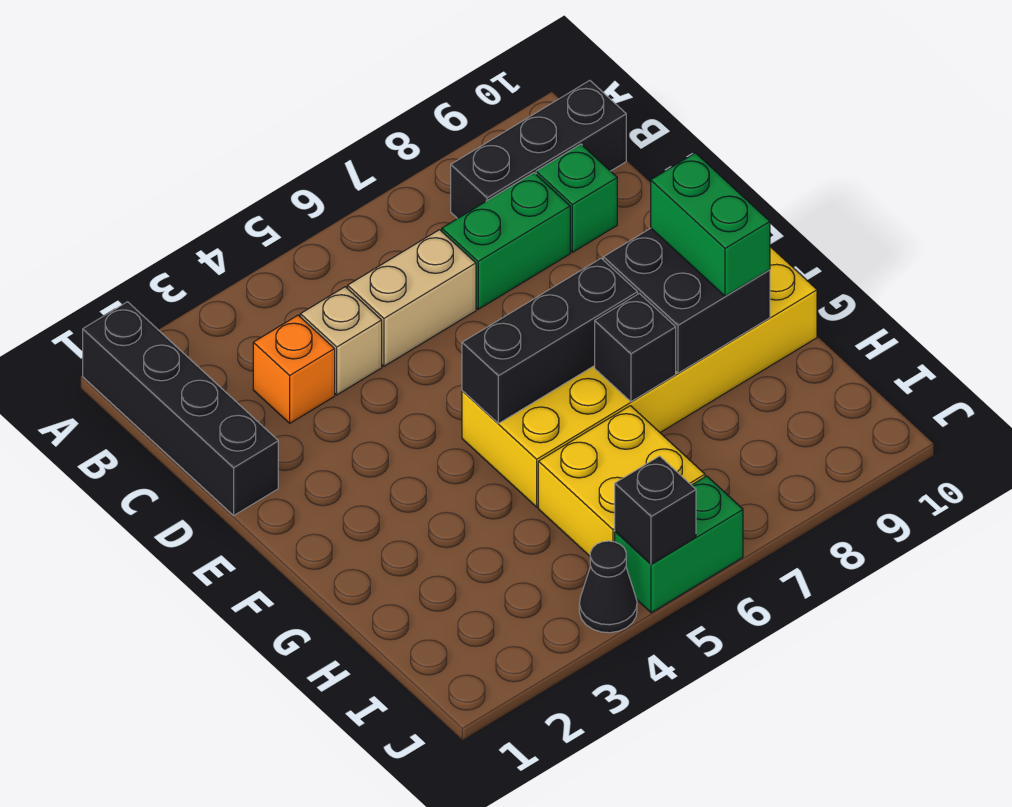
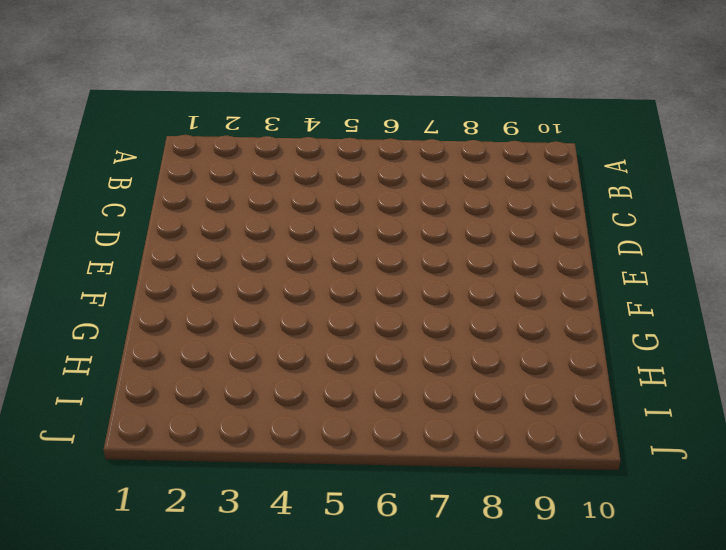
none -> black 1x4 brick [83,302,278,515]
none -> black 1x3 brick [451,81,626,219]
none -> orange 1x1 brick [253,315,335,423]

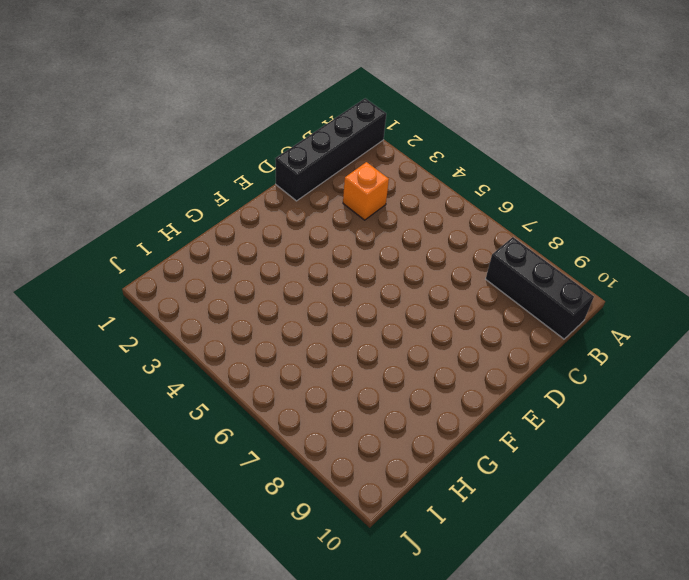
none -> tan 1x1 brick [300,287,382,395]
none -> tan 1x2 brick [348,230,476,366]
none -> green 1x2 brick [442,173,570,309]

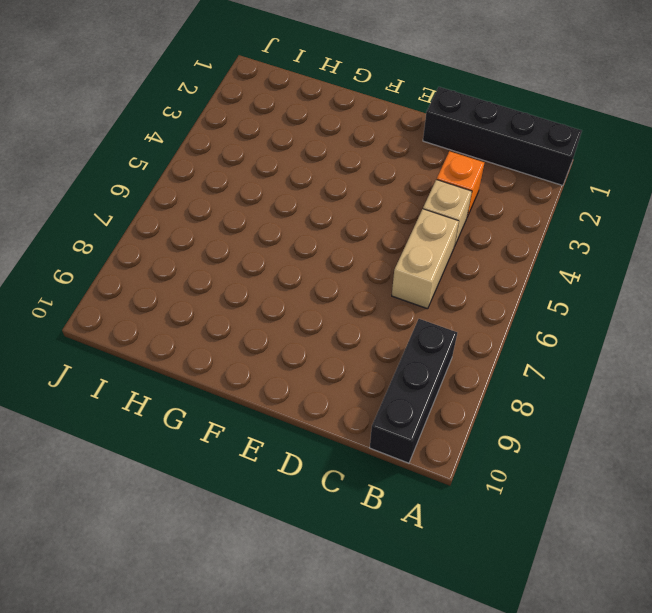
none -> green 1x2 brick [442,173,570,309]
none -> green 1x1 brick [536,144,617,252]
none -> yellow 2x6 brick [462,247,817,507]

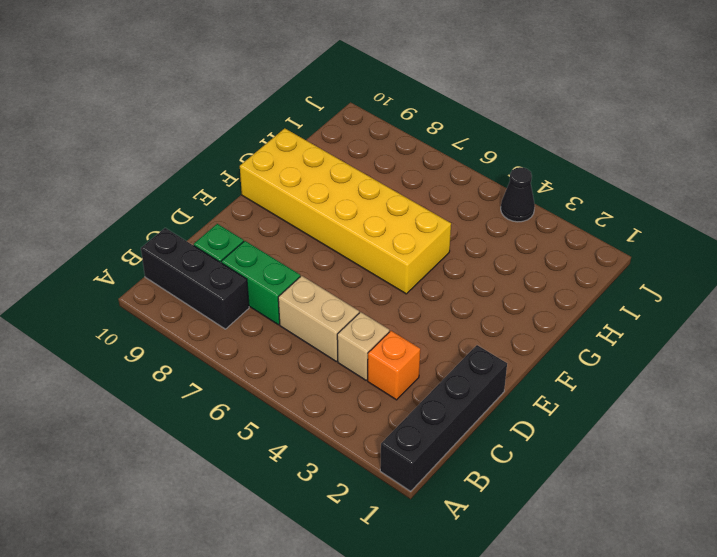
none -> yellow 2x2 brick [538,406,705,556]
none -> green 1x2 brick [615,476,743,613]
none -> black 1x3 brick [462,258,638,424]

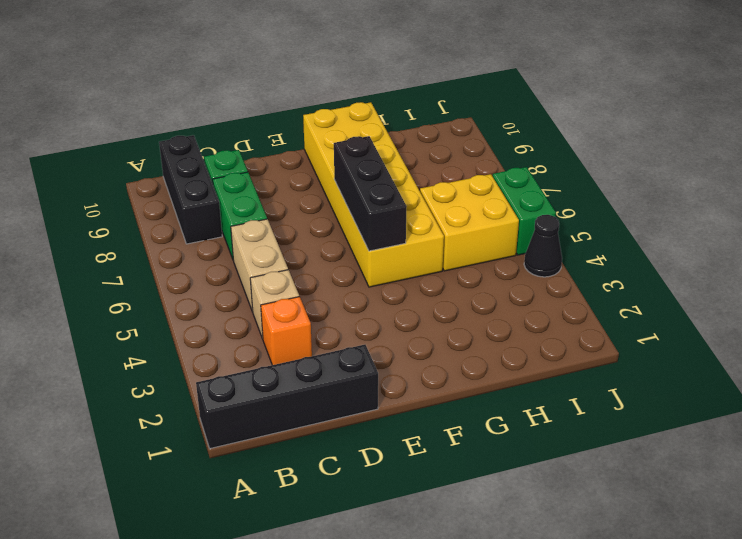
none -> black 2x2 brick [603,228,770,373]
none -> black 1x1 brick [595,294,676,402]
none -> black 1x1 brick [615,456,696,564]

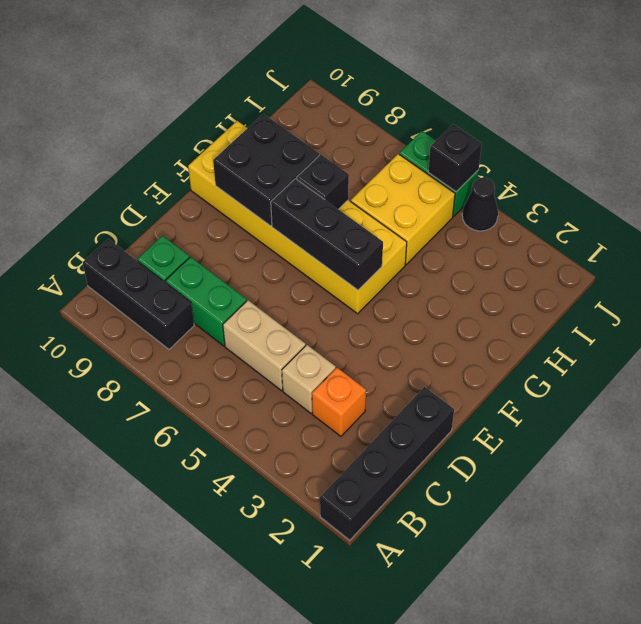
none -> green 1x2 brick [651,153,770,296]

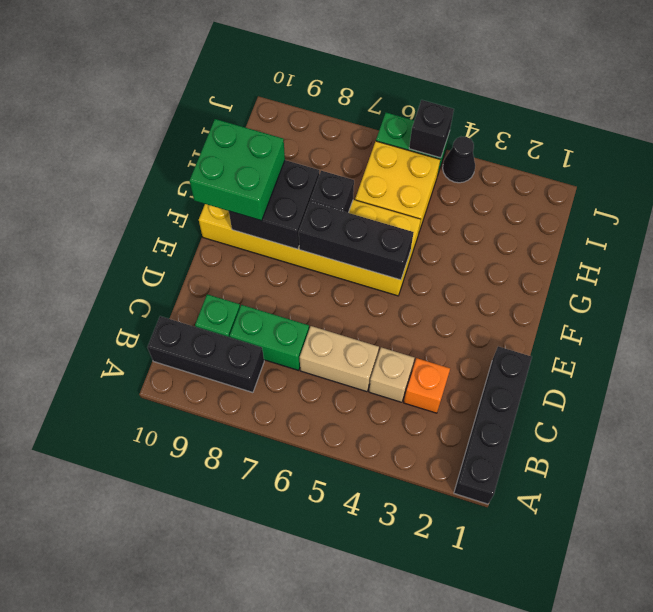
green 2x2 brick [190,119,285,221] -> green 1x2 brick [651,153,770,296]

